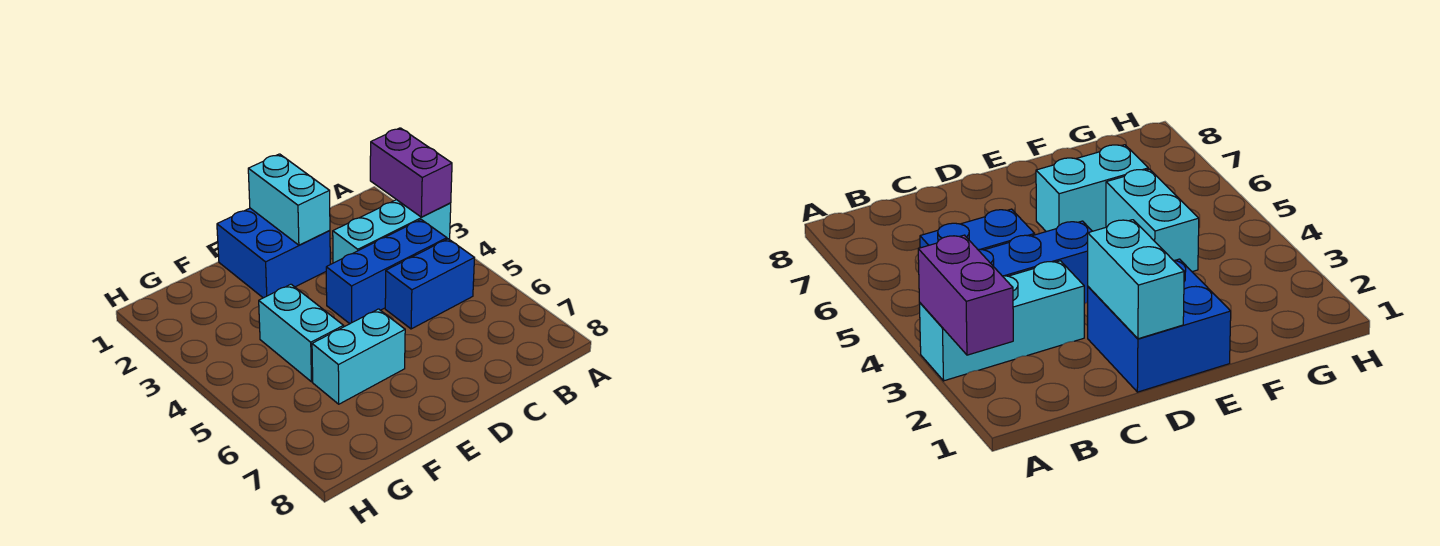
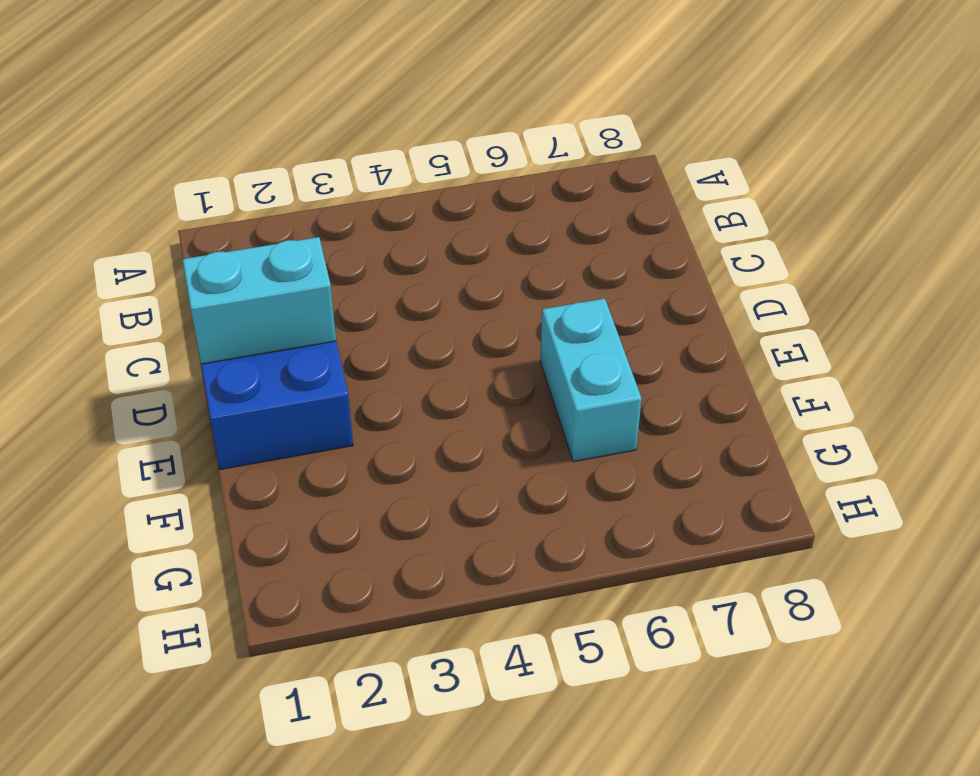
none -> cyan 1x3 brick [333,200,451,263]
none -> blue 1x3 brick [326,220,447,324]

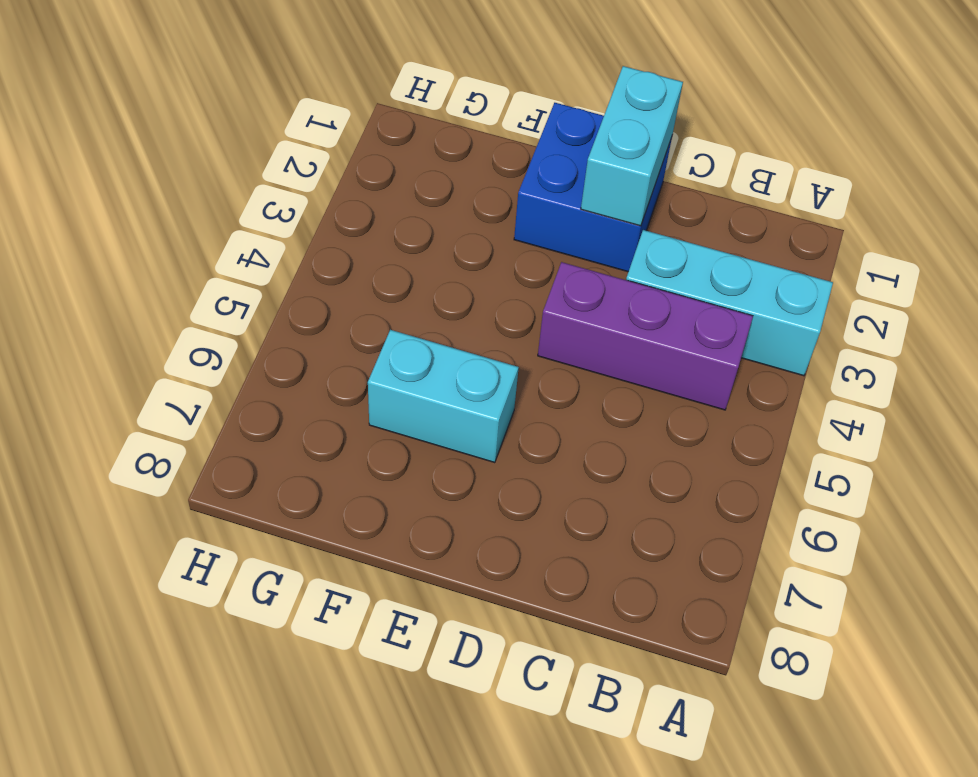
purple 1x3 brick [538,262,753,410] -> blue 1x3 brick [326,220,447,324]
none -> blue 1x2 brick [385,239,474,329]
none -> cyan 1x2 brick [259,284,344,382]

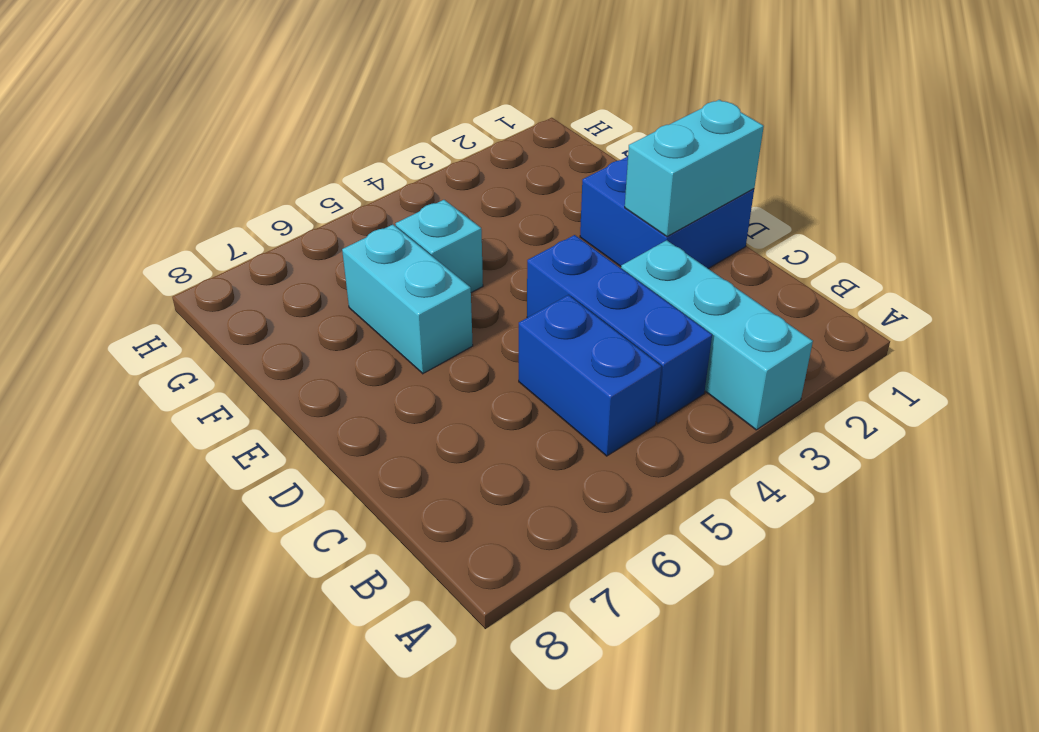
cyan 1x1 brick [396,200,483,293] -> cyan 1x2 brick [259,284,344,382]
none -> purple 1x2 brick [370,128,452,217]

